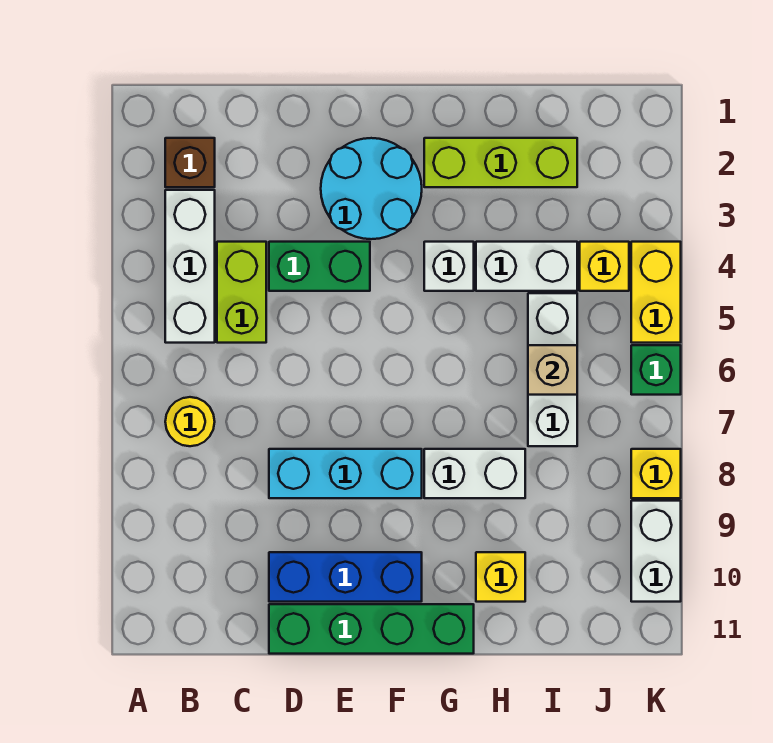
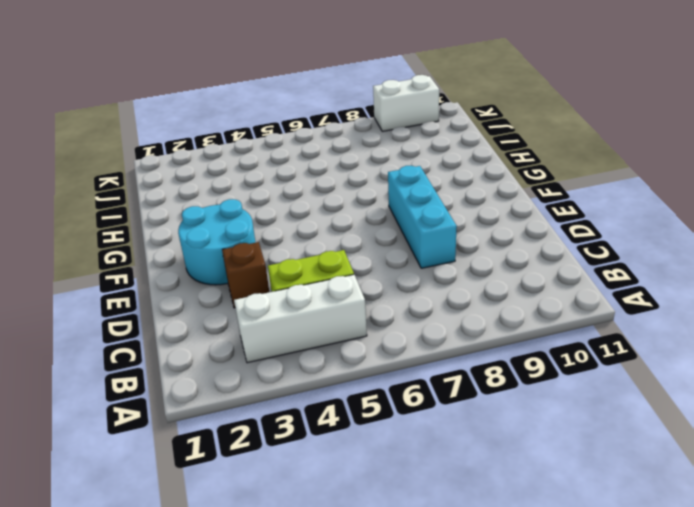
brown 1x1 brick [222,242,269,308] -> brown 1x1 brick moved to [165,138,215,187]
none -> yellow 1x1 round brick [165,397,215,446]
none -> green 1x2 brick [269,242,370,291]
none -> blue 1x3 brick [269,552,422,602]

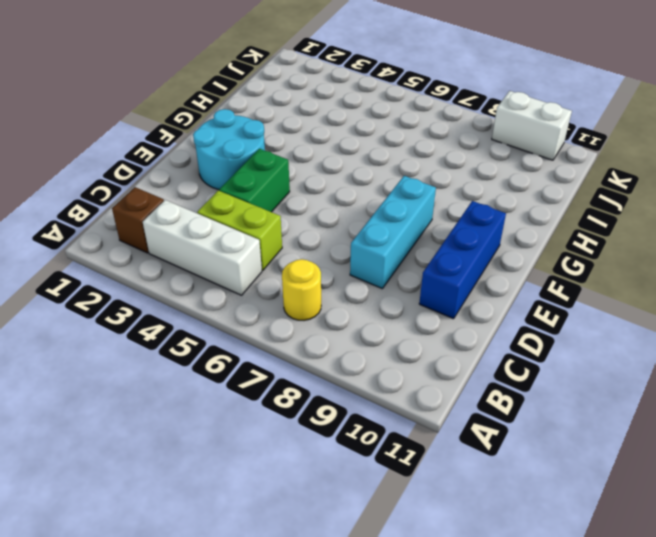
none -> green 1x4 brick [269,604,474,654]
none -> lime 1x3 brick [424,138,577,187]
none -> white 1x1 brick [424,242,474,291]

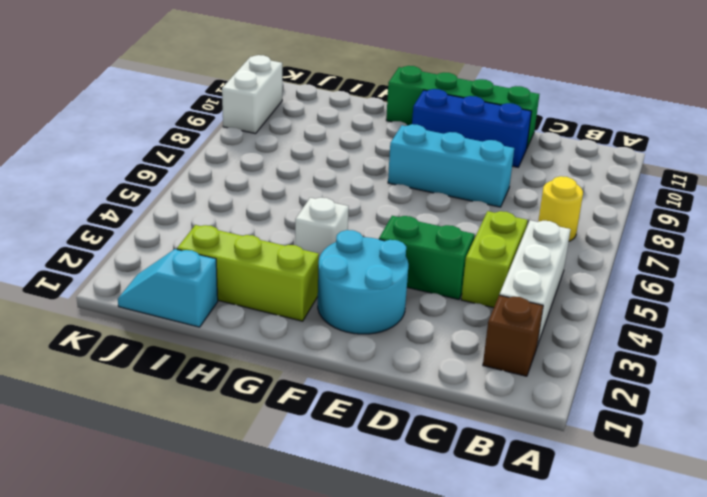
cyan 1x2 slope [118,249,218,327] -> none
none -> white 1x2 brick [424,449,525,498]
none -> white 1x2 brick [476,242,577,291]
none -> yellow 1x1 brick [476,552,525,602]

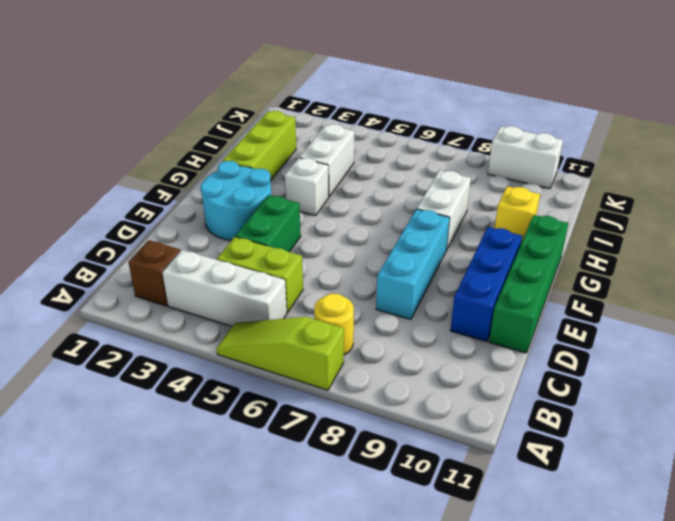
lime 1x3 slope [217,317,344,390] -> none
none -> white 1x3 brick [528,293,577,446]
none -> yellow 1x1 brick [580,242,629,291]
none -> yellow 1x2 brick [631,242,681,343]

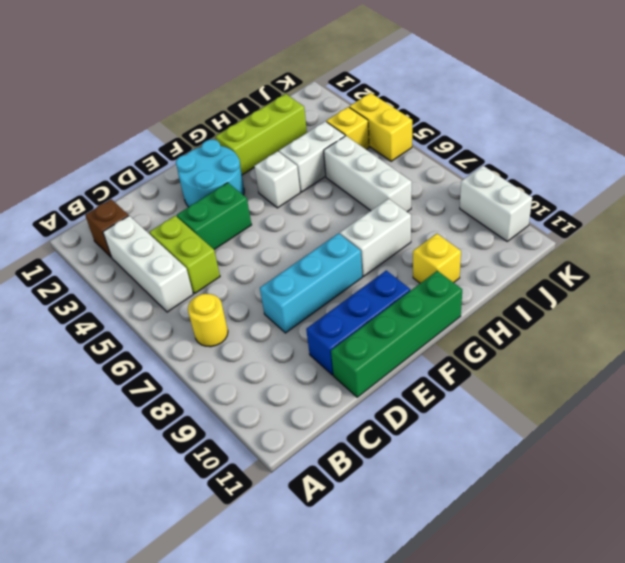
none -> green 1x1 brick [631,345,681,395]
none -> yellow 1x1 brick [631,449,681,498]
none -> tan 1x1 brick [528,345,577,395]

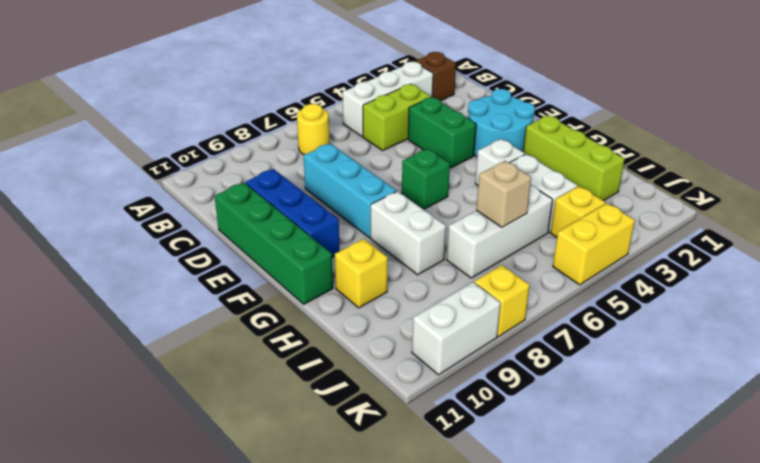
green 1x1 brick [402,149,450,209] -> green 1x1 brick moved to [631,345,681,395]

